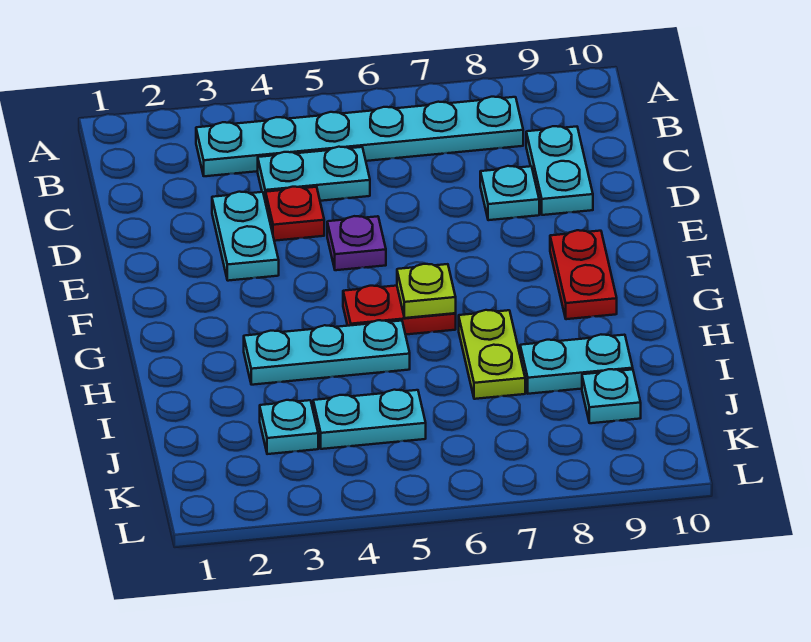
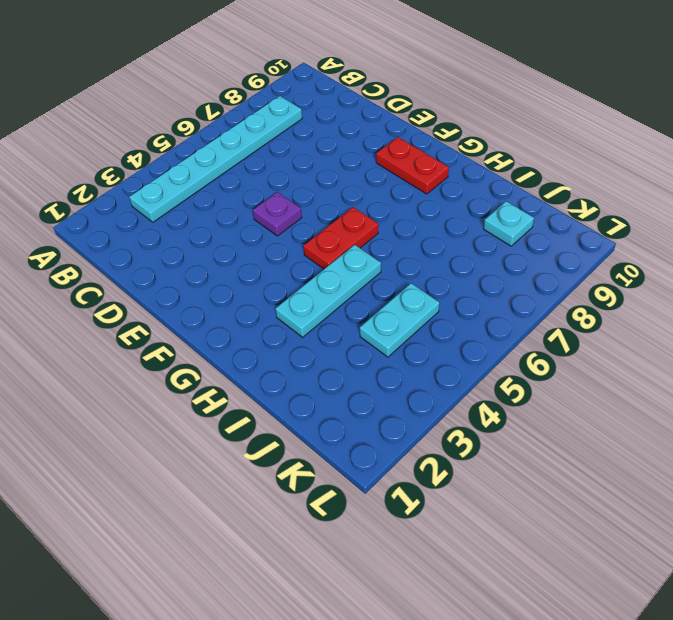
none -> cyan 1x2 plate [258,147,370,202]
none -> cyan 1x2 plate [526,126,593,215]
none -> cyan 1x2 plate [212,192,279,281]

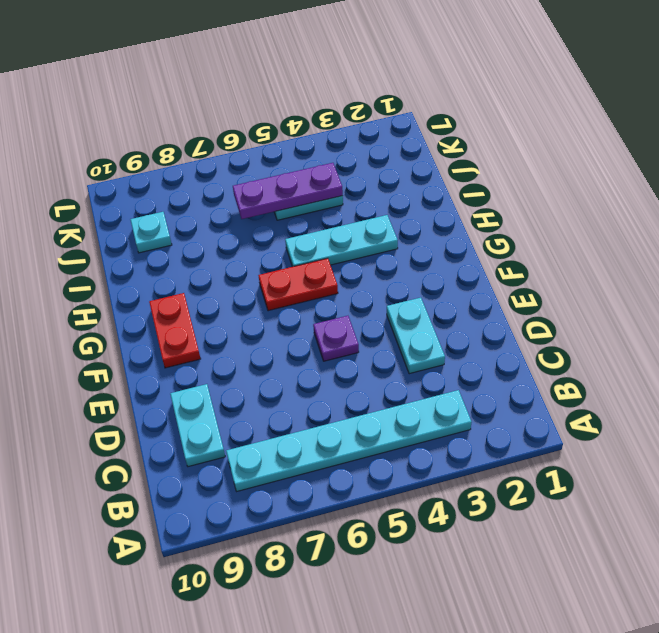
purple 1x3 plate [233,163,343,219] -> none
none -> cyan 1x2 plate [258,147,370,202]
none -> red 1x1 plate [266,187,324,241]
none -> cyan 1x1 plate [480,166,539,220]

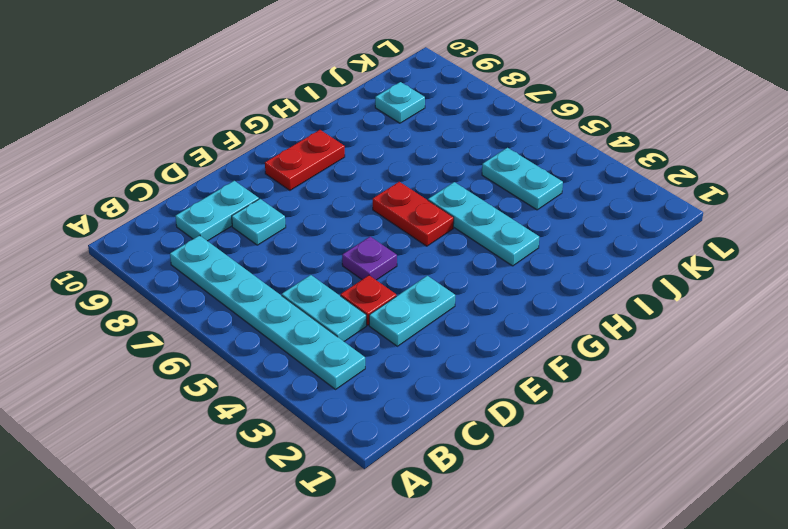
none -> lime 1x2 plate [459,310,525,399]
none -> cyan 1x2 plate [520,335,633,394]
none -> cyan 1x1 plate [260,400,318,454]

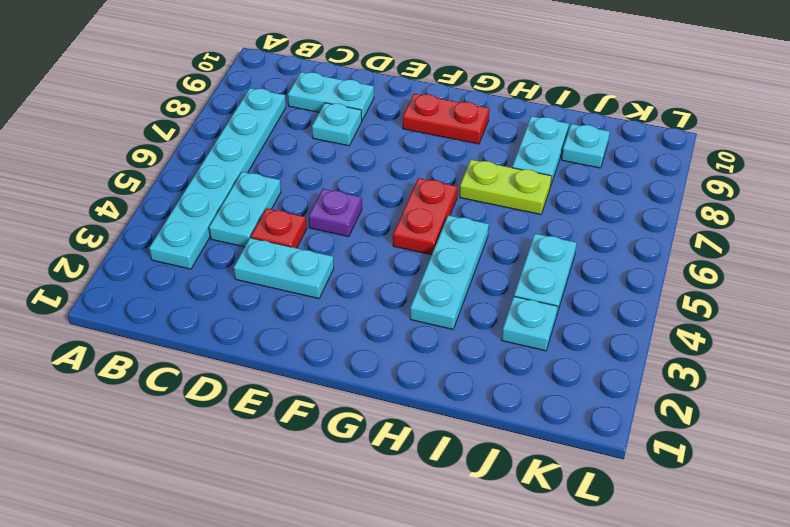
none -> lime 1x1 plate [397,264,456,318]

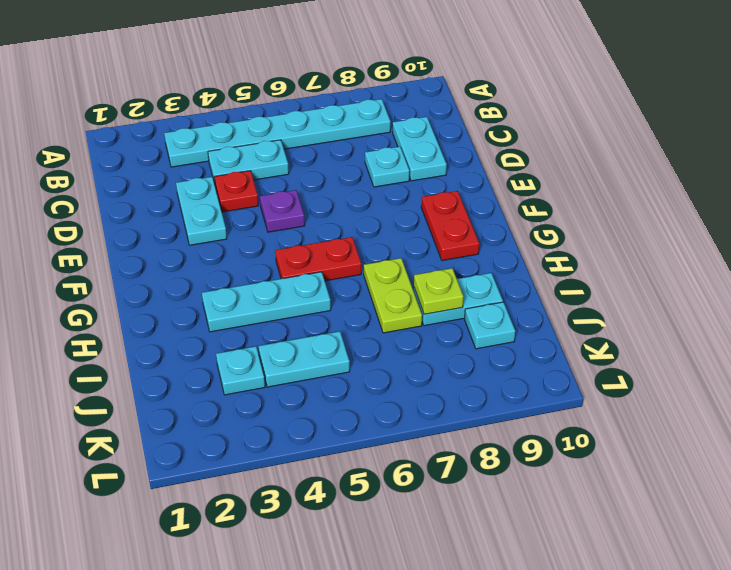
lime 1x1 plate [414,268,463,314] -> lime 1x1 plate moved to [397,264,456,318]

